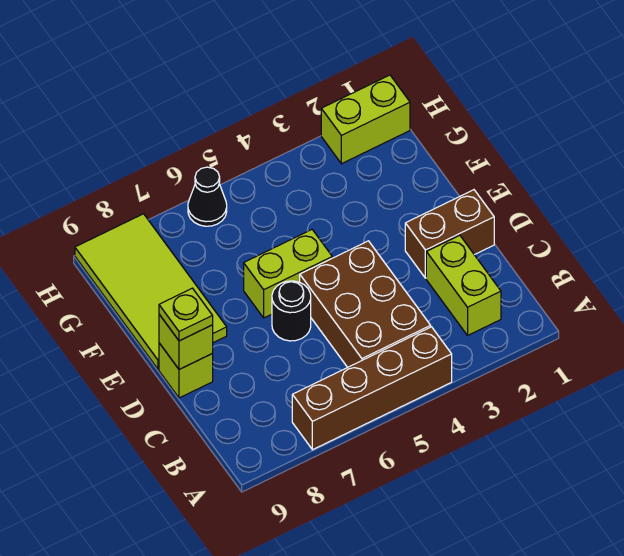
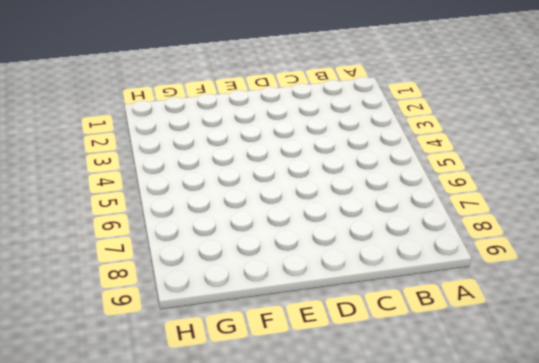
none -> brown 1x4 brick [292,327,452,450]
none -> lime 1x2 brick [426,235,501,335]
none -> brown 2x3 brick [300,241,431,367]

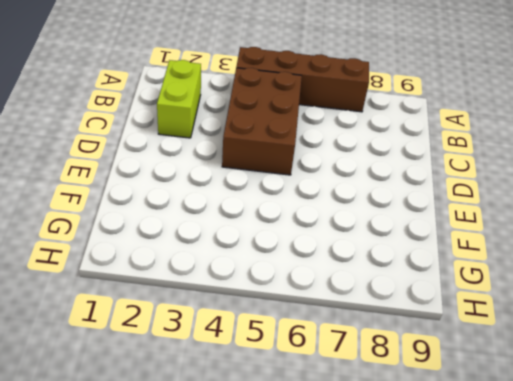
none -> brown 1x2 brick [405,190,494,278]
none -> black 1x1 round brick [272,281,311,341]
none -> lime 1x1 brick [159,343,213,398]

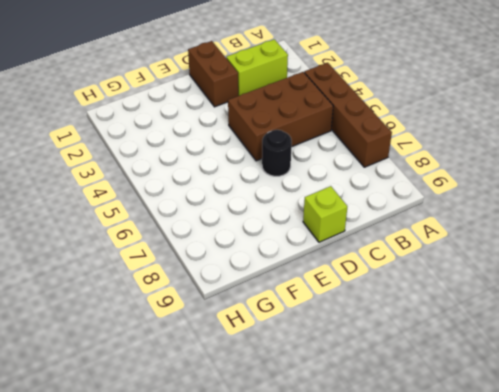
none -> lime 1x2 brick [244,230,332,318]
none -> lime 2x4 tile [75,214,227,369]
none -> lime 1x2 brick [321,75,410,164]

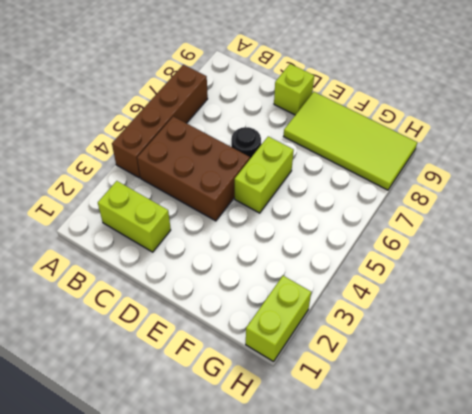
none -> brown 1x2 brick [405,190,494,278]
none -> black 1x1 cone [188,167,227,226]
none -> lime 1x1 brick [159,314,213,369]

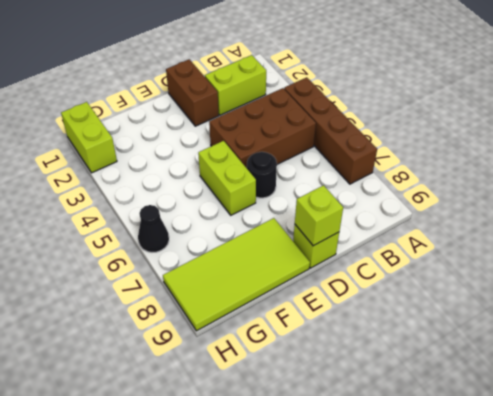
none -> lime 1x1 plate [159,288,213,341]

